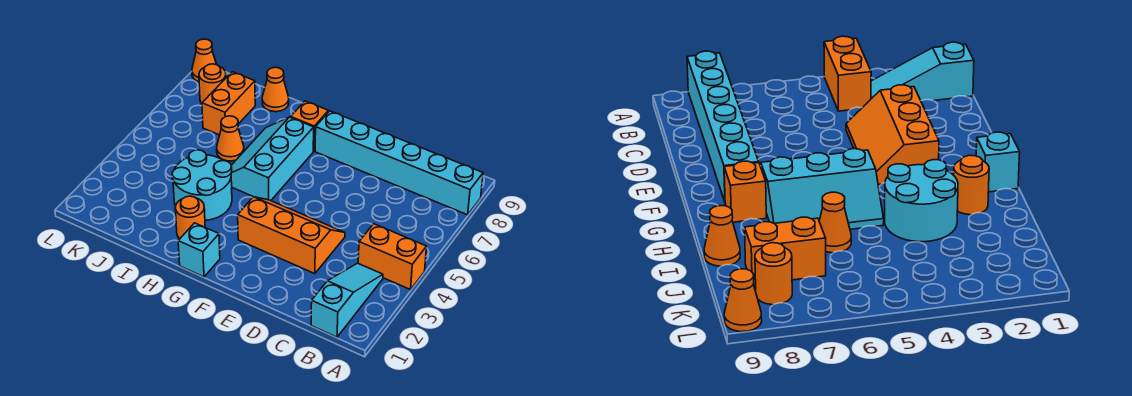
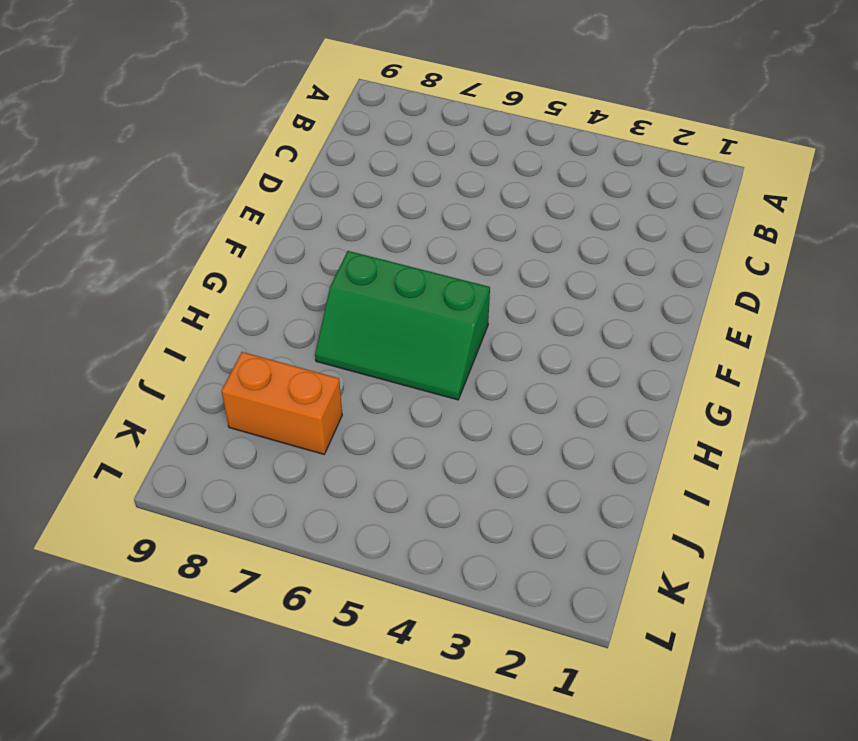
green 2x3 slope [315,251,490,400] -> cyan 2x3 slope [231,117,314,201]
none -> orange 1x2 brick [358,224,427,290]
none -> cyan 1x6 brick [315,111,483,215]
none -> cyan 1x3 slope [311,263,383,337]

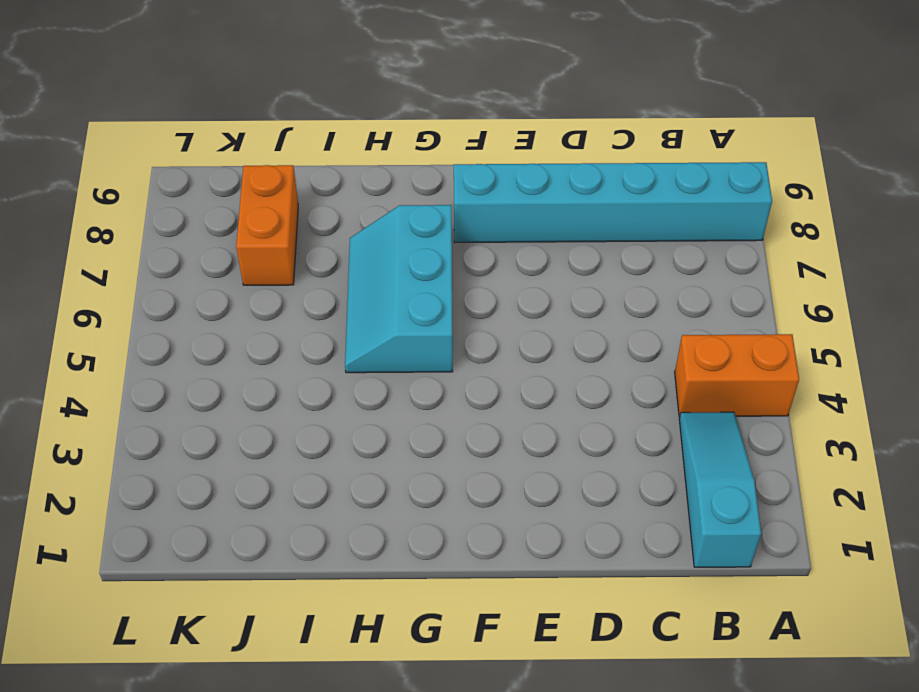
none -> orange 2x3 slope [238,197,345,274]
none -> cyan 1x1 brick [178,223,220,277]
none -> orange 1x1 brick [291,101,328,151]

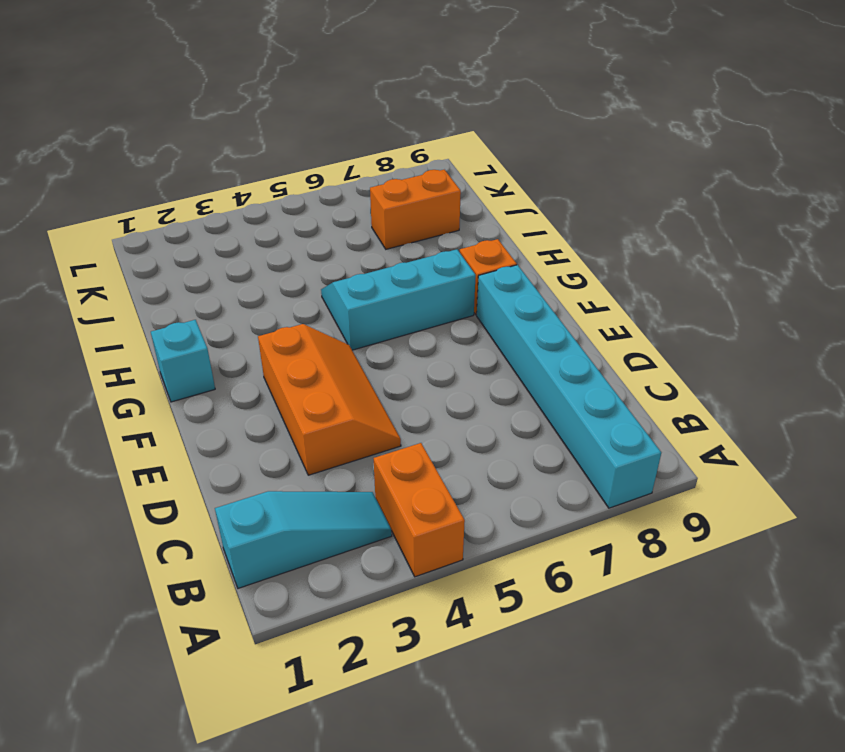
none -> orange 1x1 round brick [175,196,205,239]
none -> cyan 2x2 round brick [172,150,232,220]
none -> orange 1x1 cone [217,116,244,161]

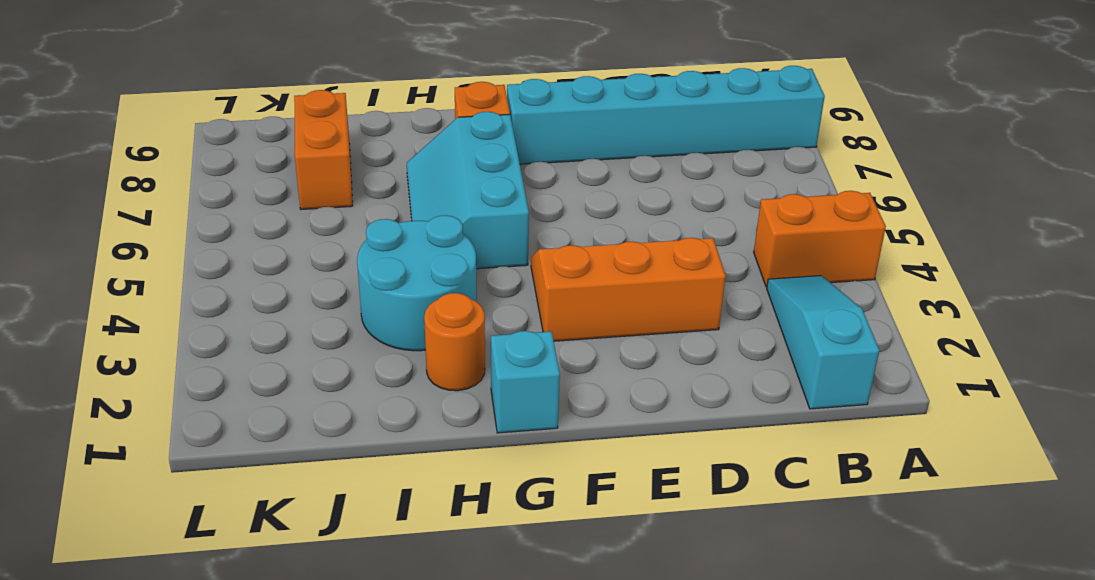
none -> orange 1x1 cone [217,116,244,161]
none -> orange 1x1 cone [262,67,289,112]
none -> orange 1x1 round brick [199,64,226,103]

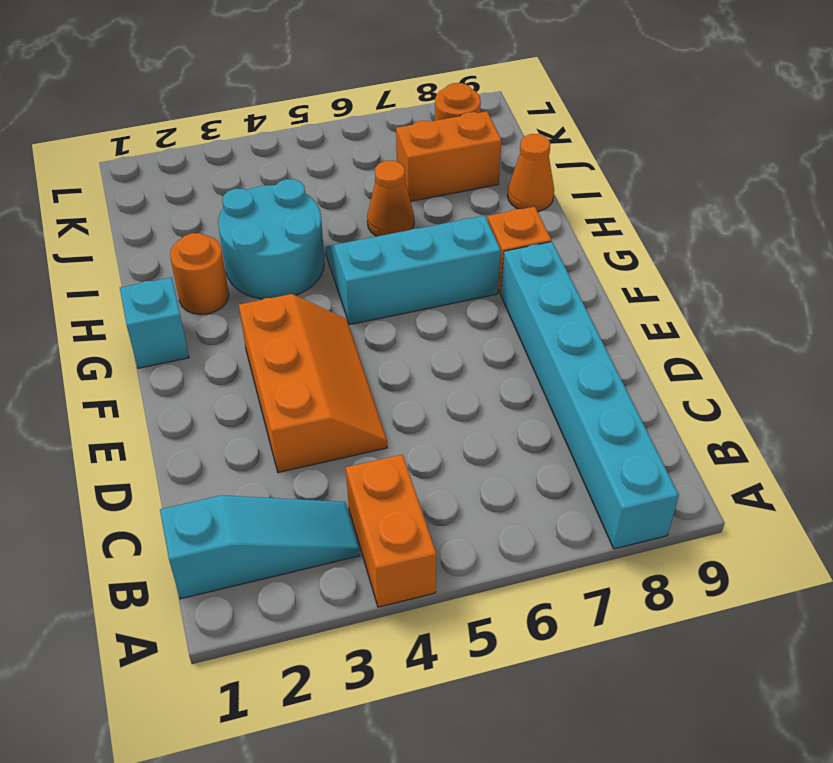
none -> orange 1x1 cone [192,39,217,82]

